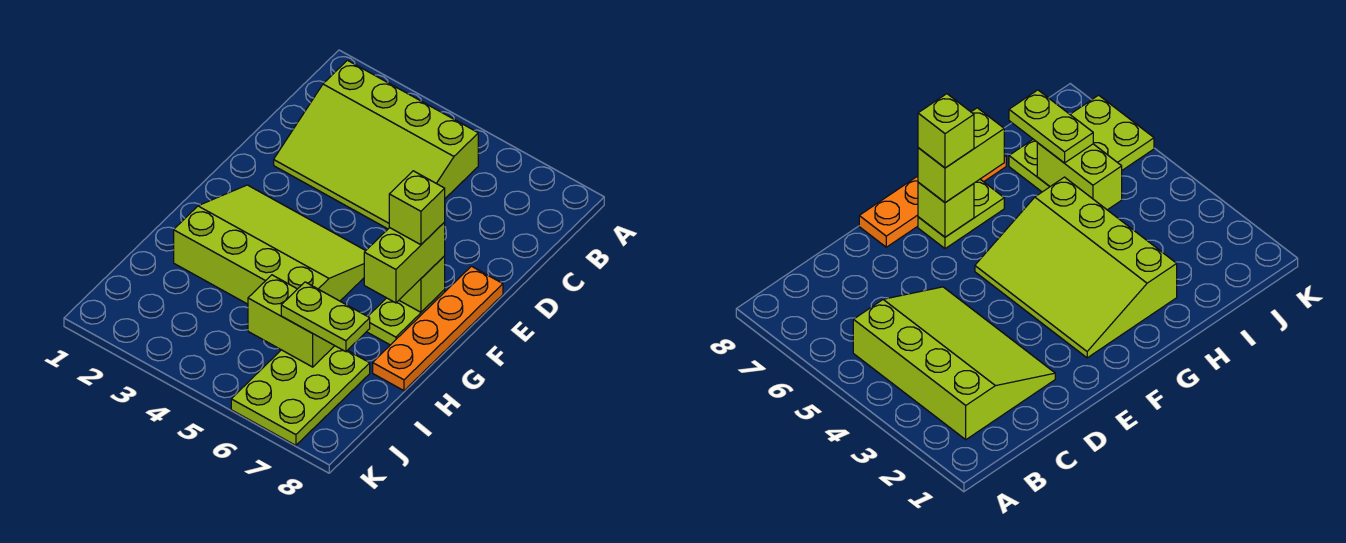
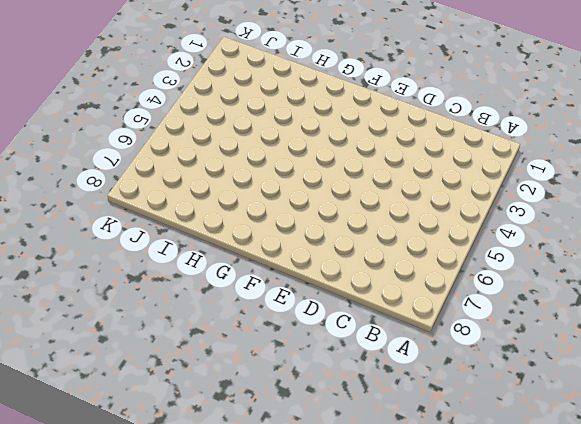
none -> lime 3x4 slope [274,60,478,229]
none -> orange 1x4 plate [373,266,503,391]

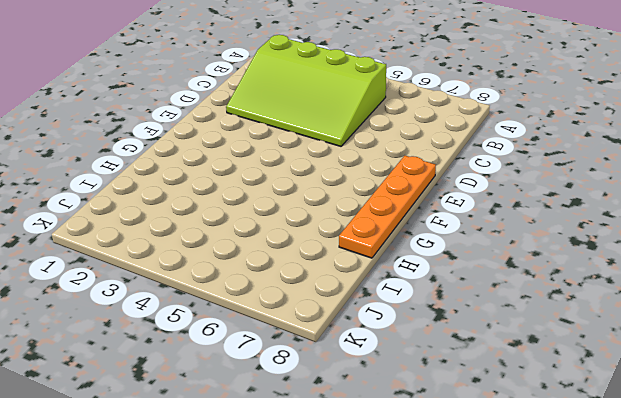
none -> lime 3x4 slope [174,185,366,304]
none -> lime 1x2 plate [367,290,445,345]

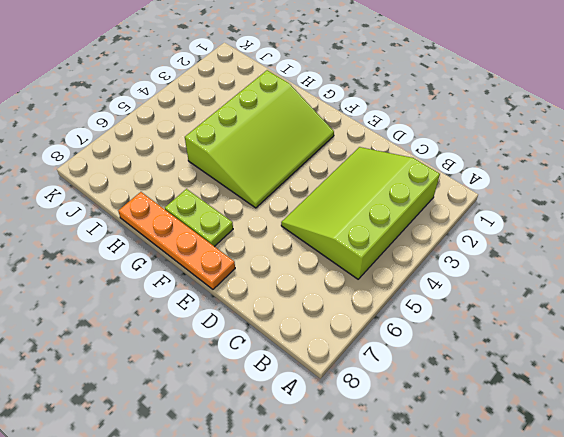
none -> lime 2x3 plate [231,346,370,445]
none -> lime 1x1 brick [399,256,445,312]

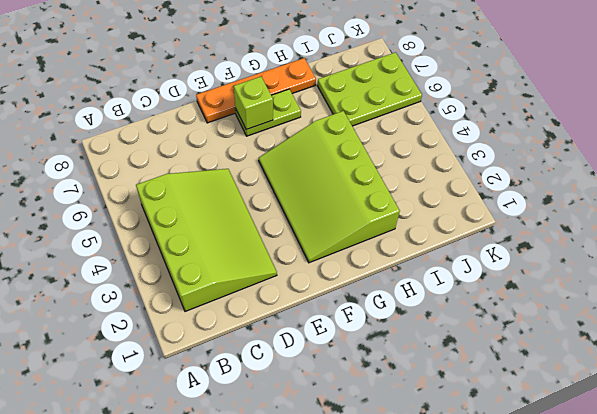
none -> lime 1x2 brick [248,275,334,367]
none -> lime 1x2 brick [364,222,445,303]

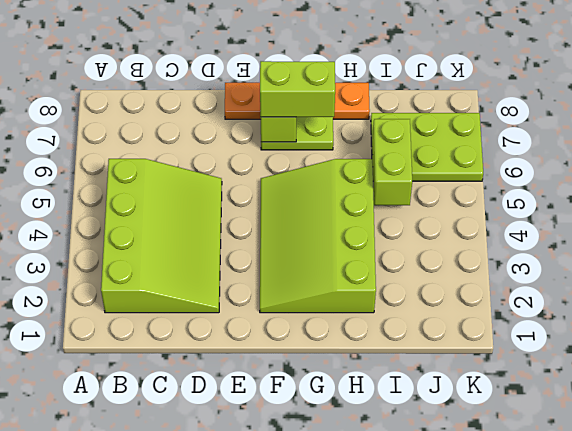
none -> lime 1x2 plate [281,282,370,352]
none -> lime 1x1 brick [389,171,445,245]

